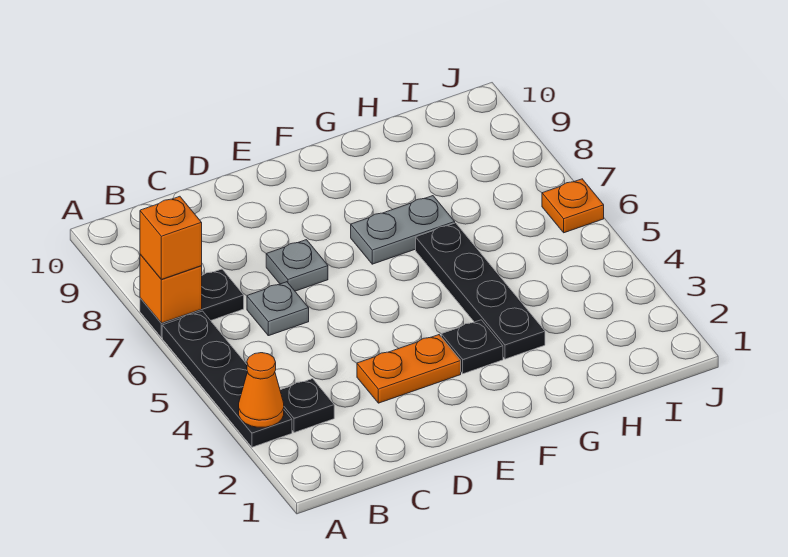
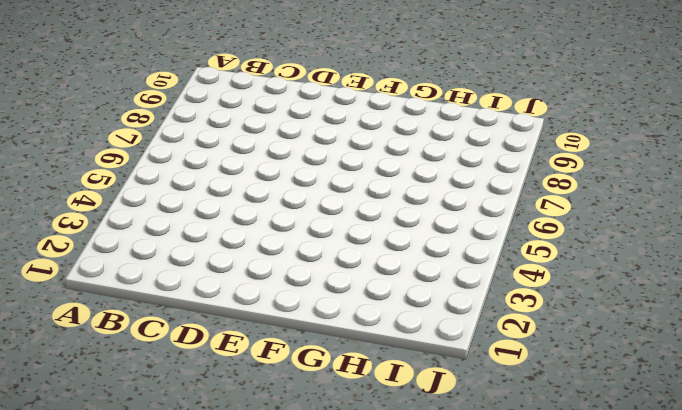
none -> black 1x4 plate [162,311,292,447]
none -> black 1x2 plate [140,269,244,338]
none -> black 1x1 plate [280,379,334,433]

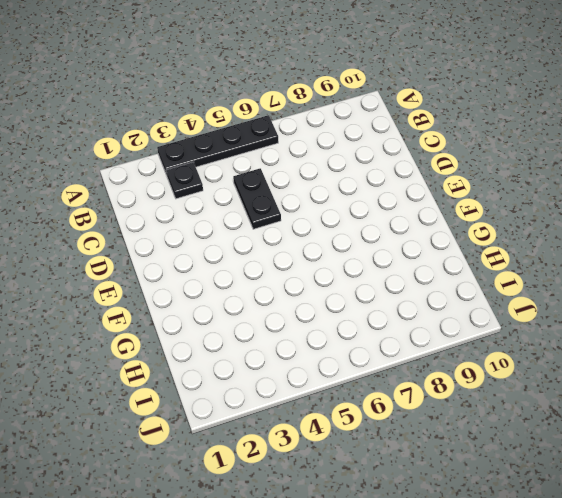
black 1x2 plate [233,168,281,229] -> black 1x2 plate moved to [140,269,244,338]
none -> grey 1x1 plate [247,282,309,336]
none -> orange 1x2 plate [357,335,461,403]
none -> grey 1x1 plate [266,240,328,291]

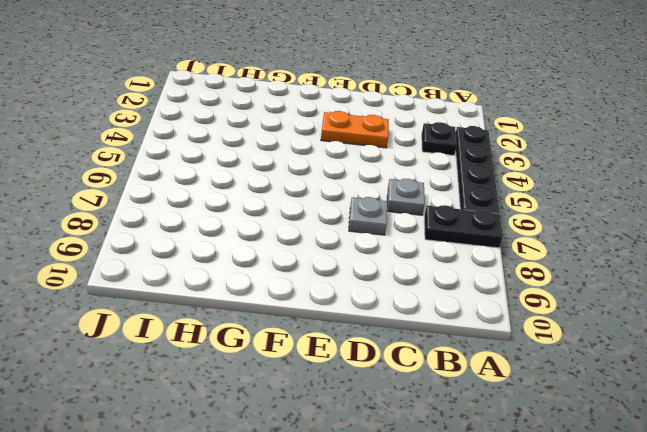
none -> black 1x1 plate [441,320,503,374]
none -> grey 1x2 plate [351,196,455,264]
none -> black 1x4 plate [416,223,545,359]

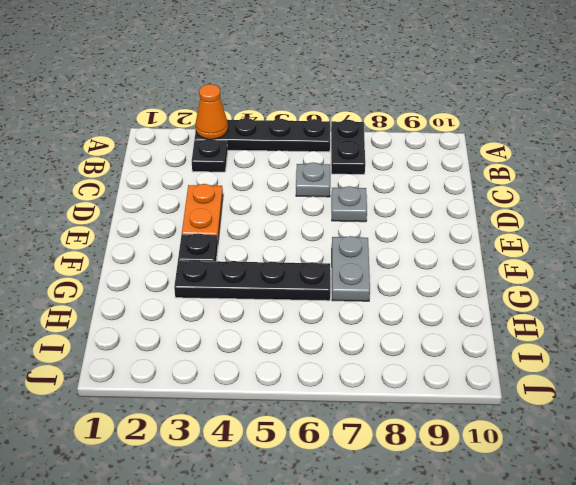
none -> orange 1x1 plate [542,179,604,233]
none -> orange 1x1 brick [140,254,202,323]
none -> orange 1x1 brick [140,196,202,279]

